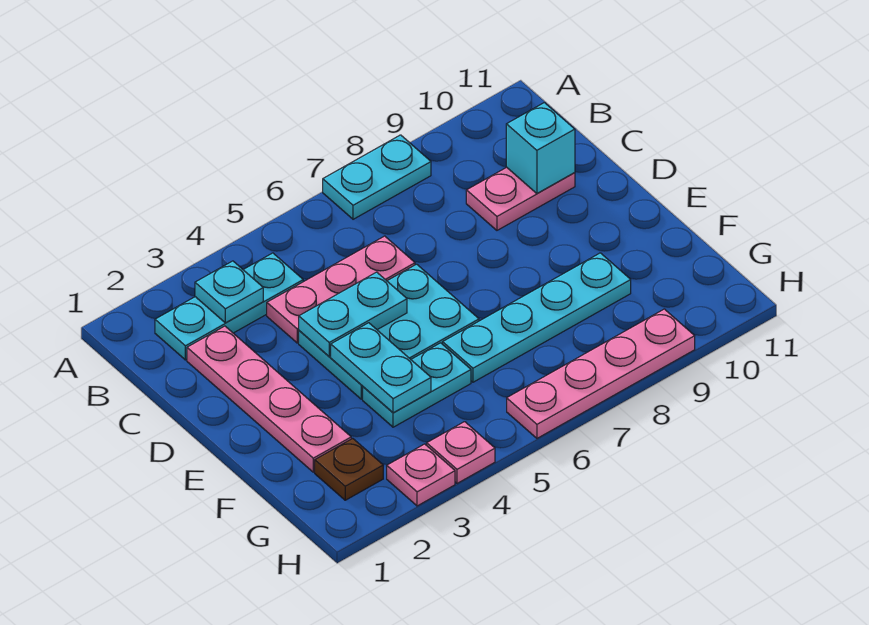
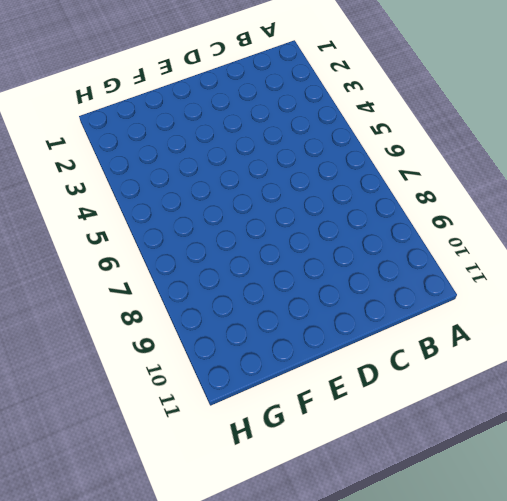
none -> cyan 1x2 plate [323,135,431,219]
none -> cyan 1x3 plate [155,253,303,360]
none -> pink 1x4 plate [187,326,351,472]

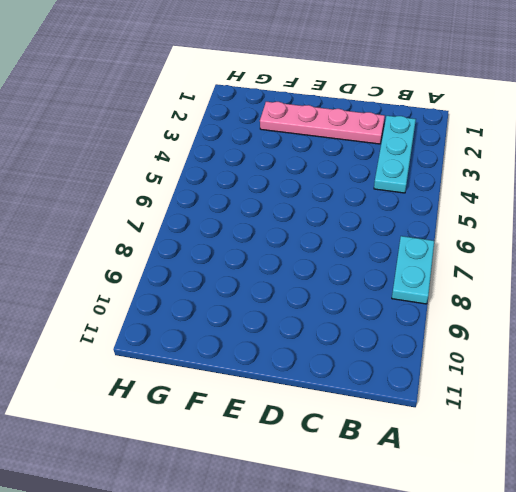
none -> pink 1x3 plate [267,236,415,343]
none -> pink 1x2 plate [466,167,575,230]
none -> cyan 2x3 plate [299,264,479,399]

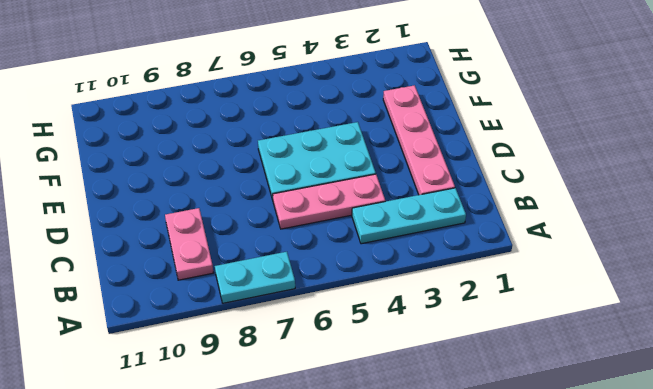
pink 1x2 plate [165,208,213,280] -> pink 1x2 plate turned to [466,167,575,230]
none -> cyan 1x2 plate [363,343,471,427]
none -> cyan 1x4 plate [443,253,631,382]
none -> brown 1x1 plate [315,438,383,500]

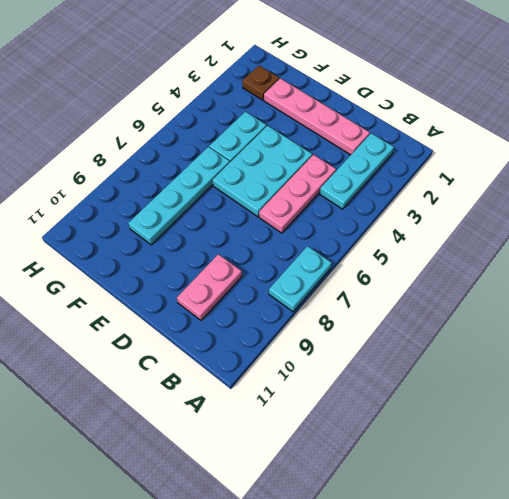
none -> pink 1x1 plate [387,444,455,506]
none -> pink 1x1 plate [427,422,495,483]
none -> pink 1x4 plate [507,309,695,438]

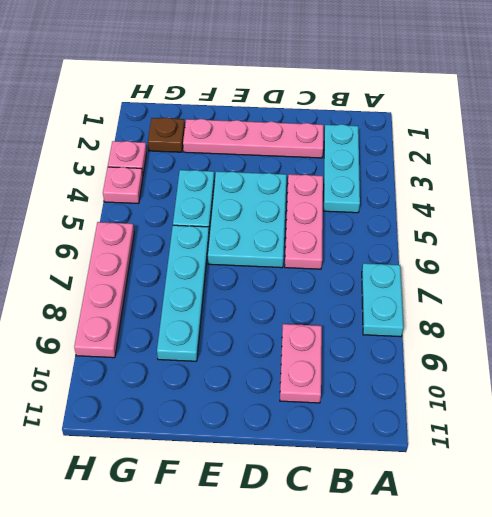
none -> cyan 1x1 plate [195,261,263,323]
none -> cyan 1x1 brick [506,103,575,194]
none -> cyan 1x2 plate [299,272,407,356]

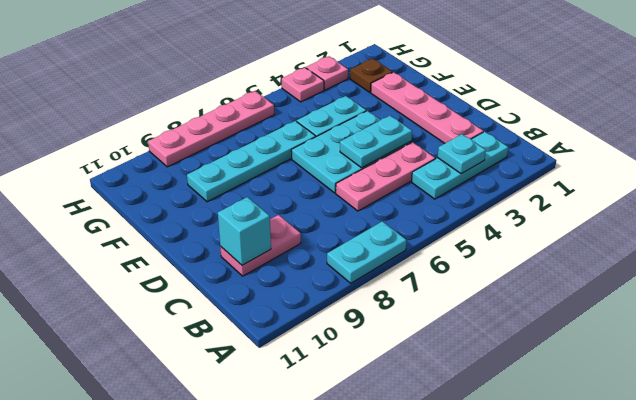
none -> cyan 1x2 plate [331,323,431,413]

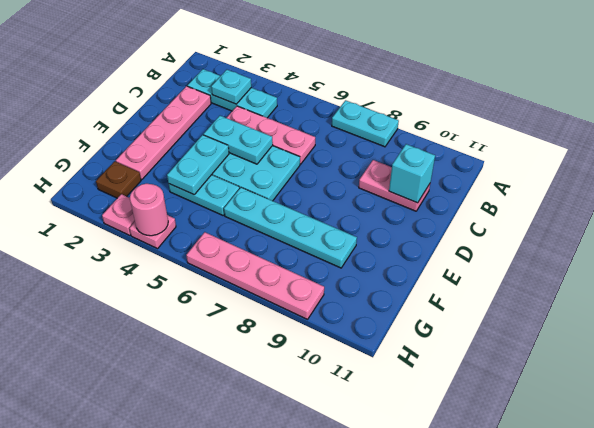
pink 1x1 round brick [130,184,168,236] -> none

